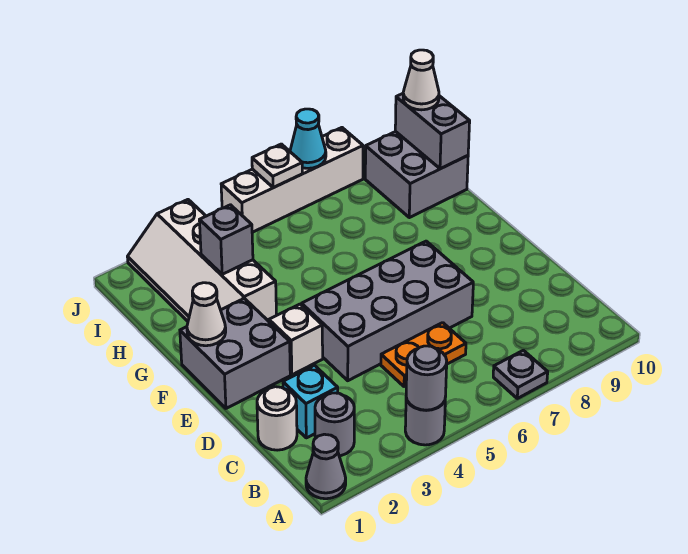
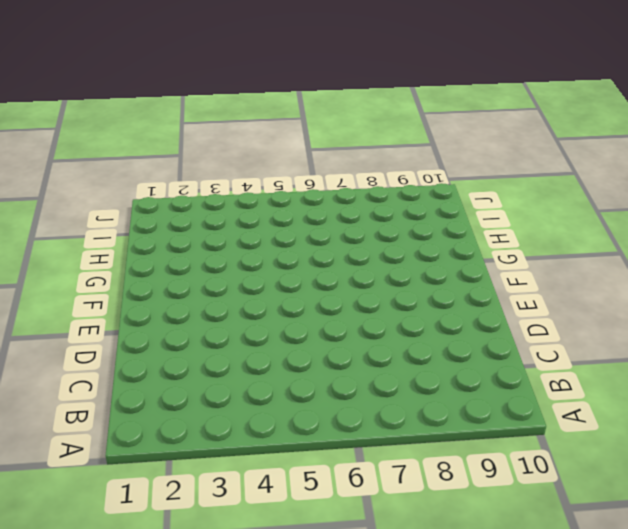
none -> grey 1x1 cone [306,434,346,499]
none -> grey 1x1 round brick [405,398,445,445]
none -> grey 1x1 plate [493,350,548,398]

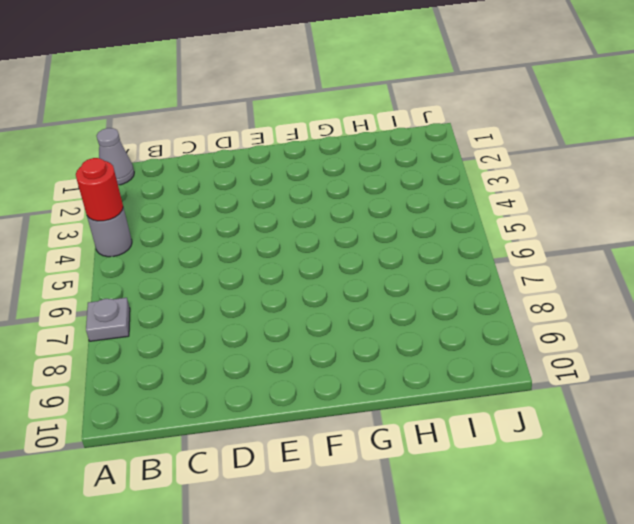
red 1x1 round brick [76,158,123,221] -> grey 1x1 round brick [406,346,447,410]
none -> grey 1x1 round brick [315,393,354,456]
none -> white 1x1 round brick [257,387,297,450]
none -> cyan 1x1 brick [283,365,338,438]

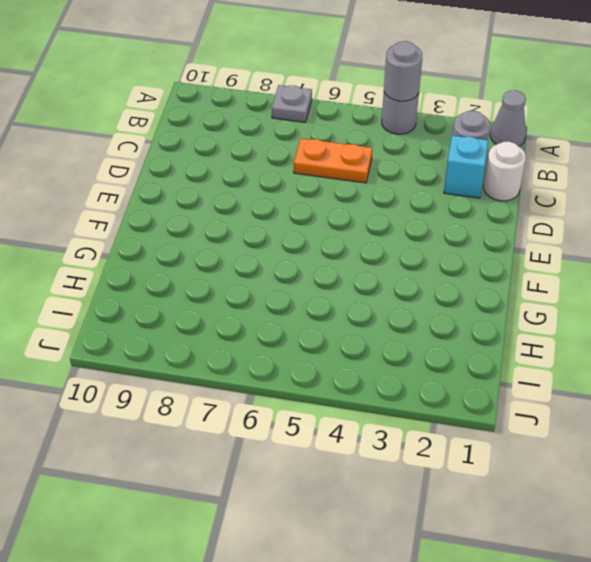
none -> grey 2x4 brick [302,241,473,381]
none -> grey 2x2 brick [180,298,290,408]
none -> white 1x1 brick [269,304,323,375]

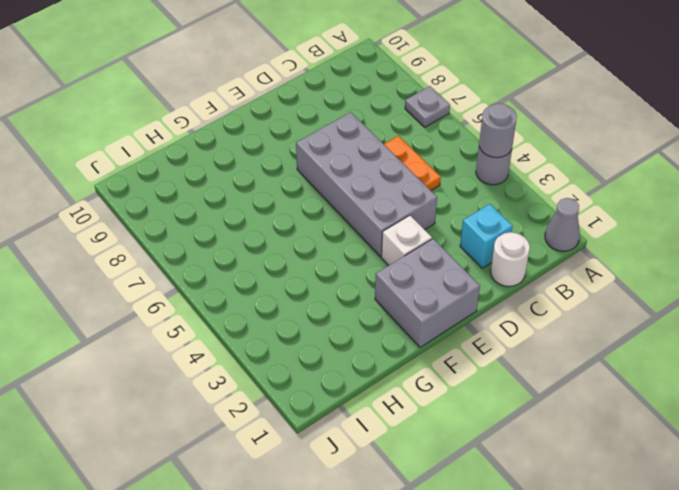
none -> grey 1x1 round brick [315,393,354,456]
none -> white 2x4 slope [128,200,276,321]
none -> grey 2x2 brick [365,132,468,218]

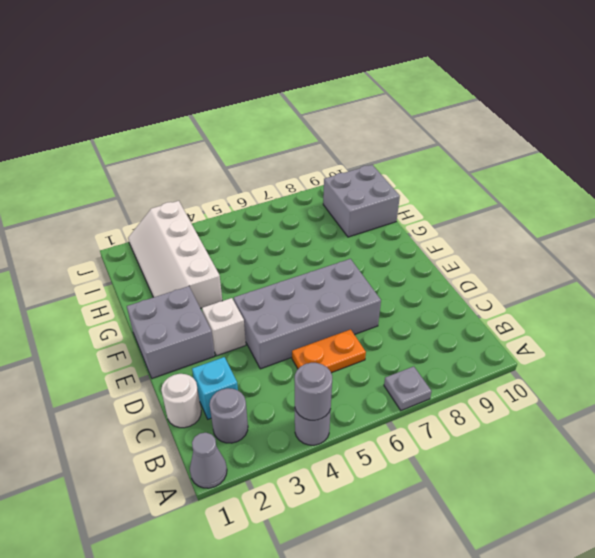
none -> white 1x4 brick [221,128,363,232]
none -> white 1x1 cone [187,283,226,346]
none -> grey 1x1 brick [199,205,253,274]

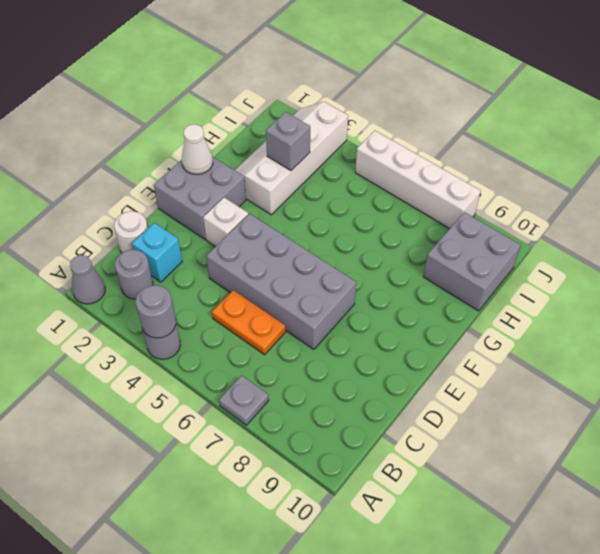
none -> grey 1x2 brick [395,94,470,169]
none -> white 1x1 plate [252,144,302,188]
none -> cyan 1x1 cone [290,109,326,168]

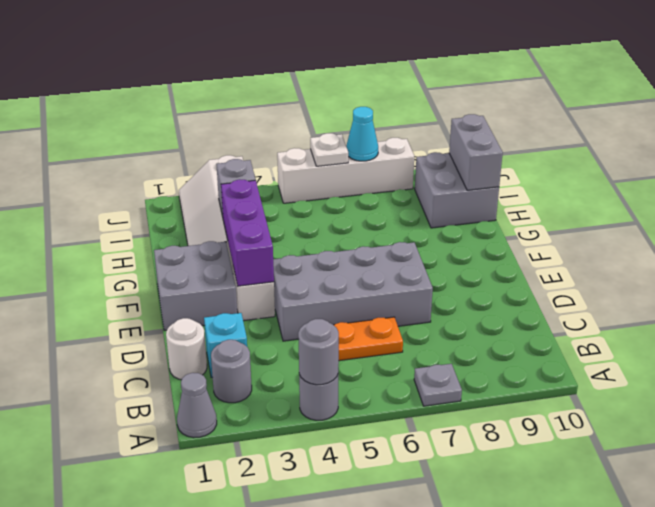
purple 1x3 brick [221,179,274,286] -> none
none -> white 1x1 cone [187,283,226,346]
none -> white 1x1 cone [403,50,439,110]

